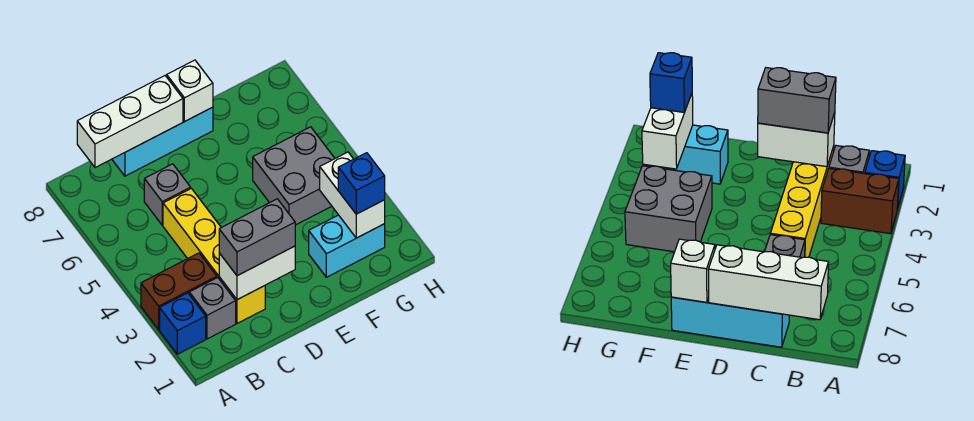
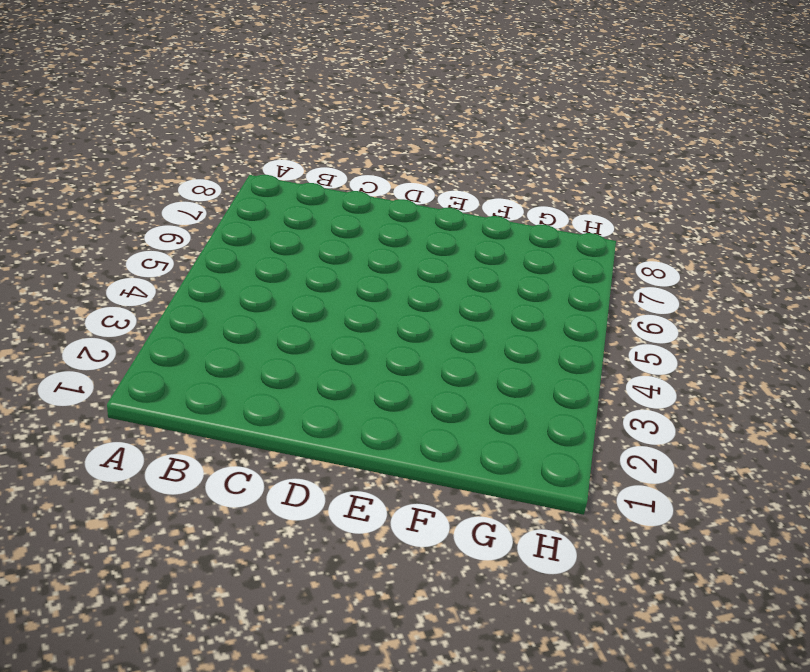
none -> blue 1x1 brick [160,293,206,354]
none -> brown 1x2 brick [141,253,217,330]
none -> grey 1x1 brick [189,277,236,339]

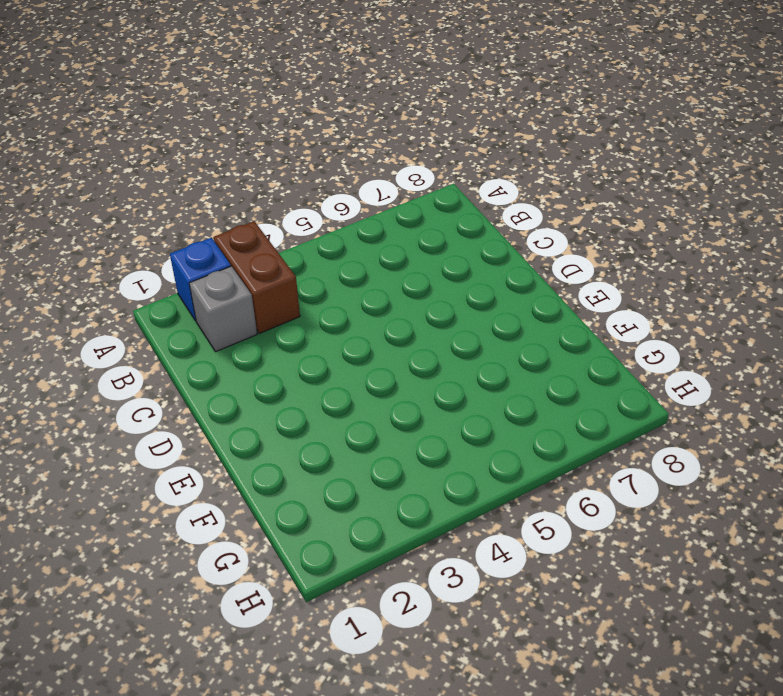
none -> yellow 1x4 brick [163,188,265,323]
none -> grey 1x1 brick [144,164,191,225]
none -> cyan 1x3 brick [112,107,213,176]

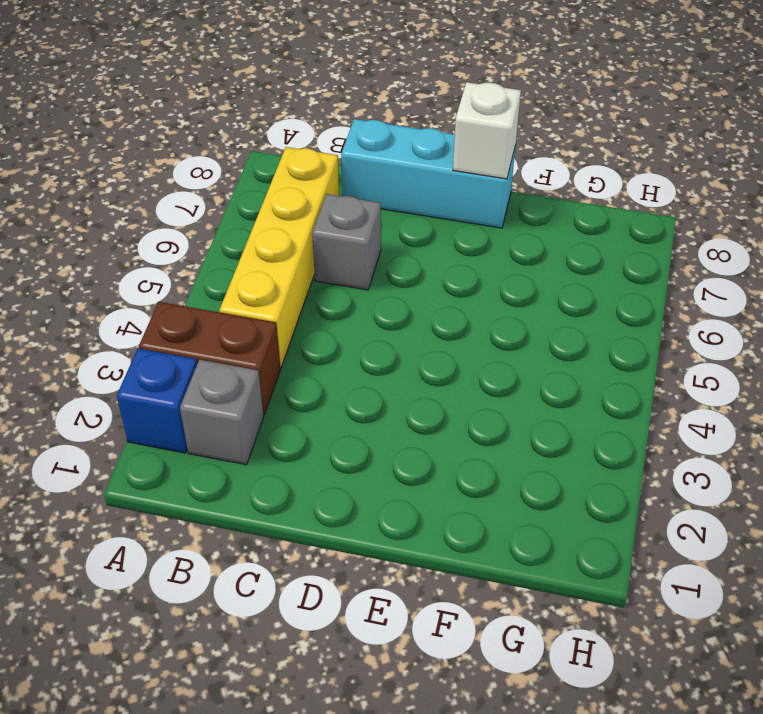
yellow 1x4 brick [219,147,339,367] -> yellow 1x4 brick moved to [163,188,265,323]
none -> cyan 1x2 brick [309,215,385,277]
none -> grey 2x2 brick [253,127,335,225]
none -> white 1x3 brick [77,76,183,168]

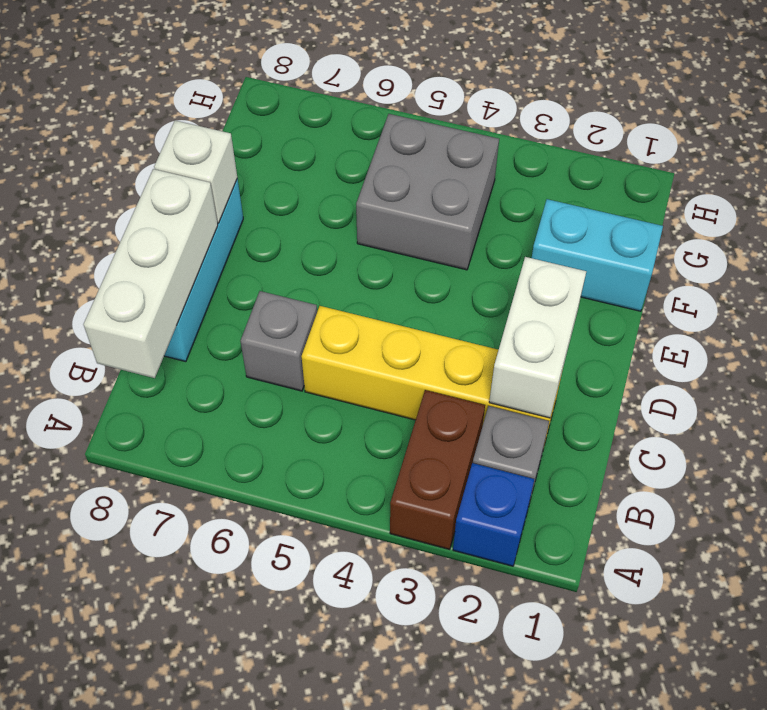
cyan 1x2 brick [532,199,663,311] -> cyan 1x2 brick turned to [309,215,385,277]
none -> white 1x2 brick [320,152,385,238]
none -> grey 1x2 brick [219,199,295,276]
none -> blue 1x1 brick [338,153,385,214]

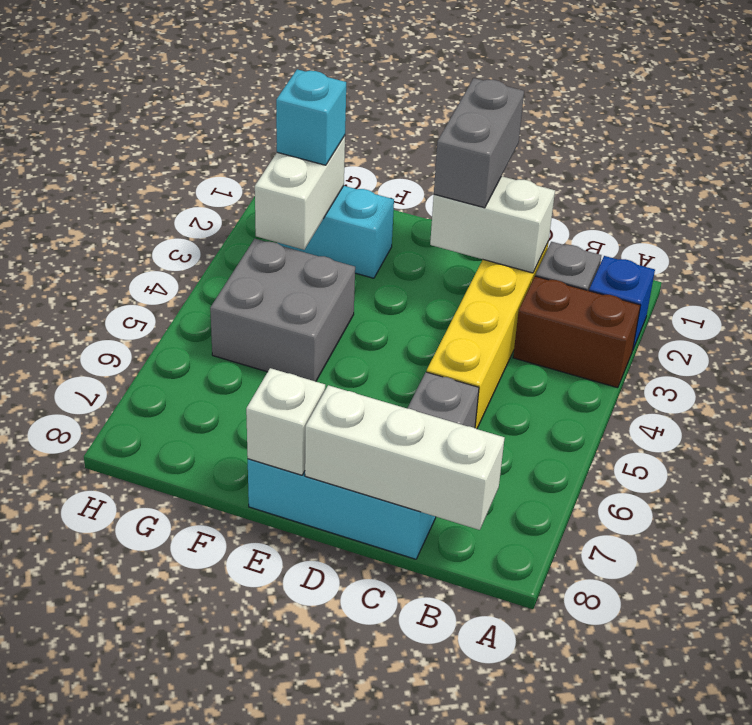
grey 1x2 brick [434,78,524,208] -> grey 1x2 brick turned to [219,199,295,276]
cyan 1x1 brick [276,69,346,165] -> blue 1x1 brick [338,153,385,214]

